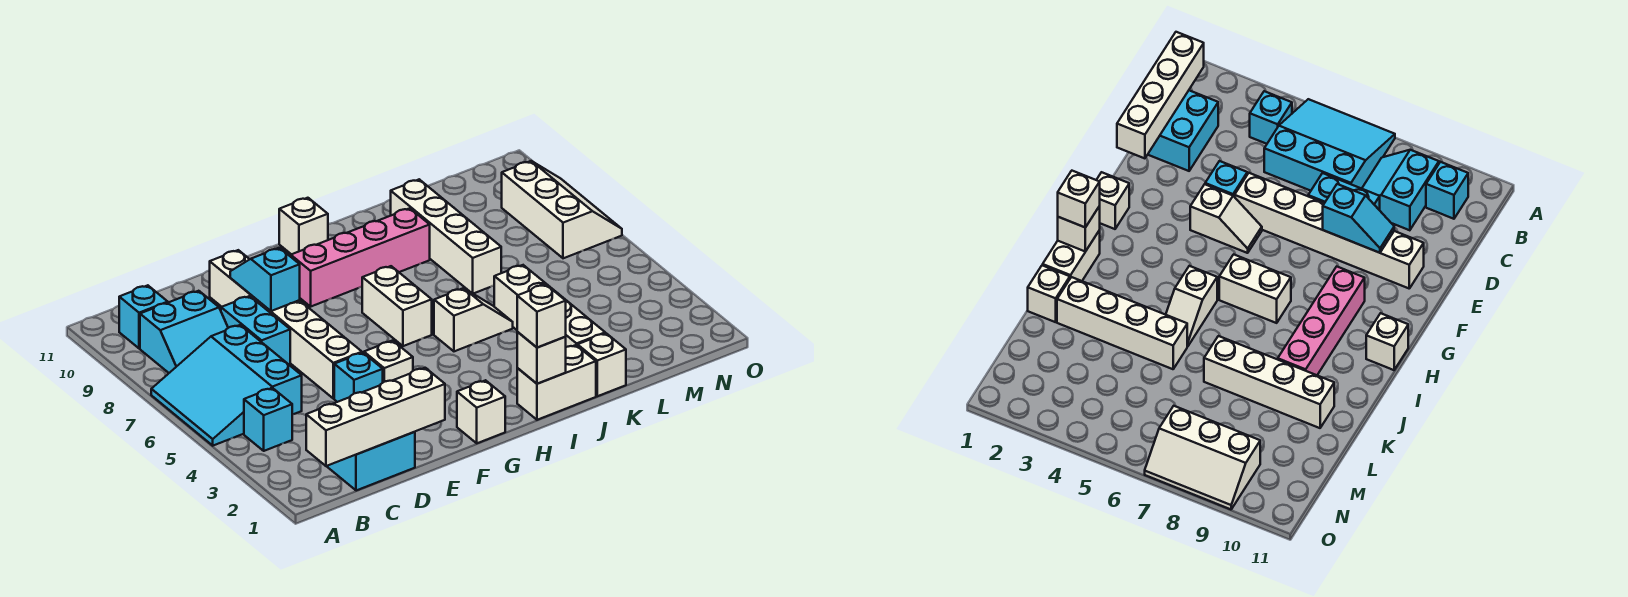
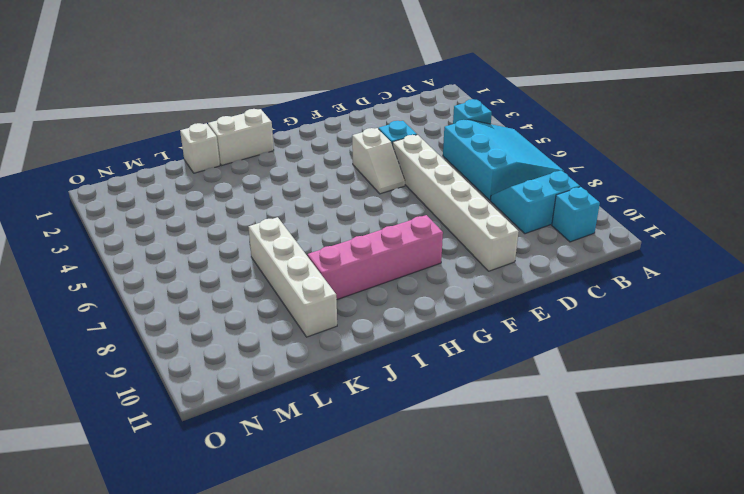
none -> cyan 2x2 brick [327,432,415,491]
none -> cyan 1x2 brick [221,296,290,365]
none -> white 1x1 brick [457,380,505,443]

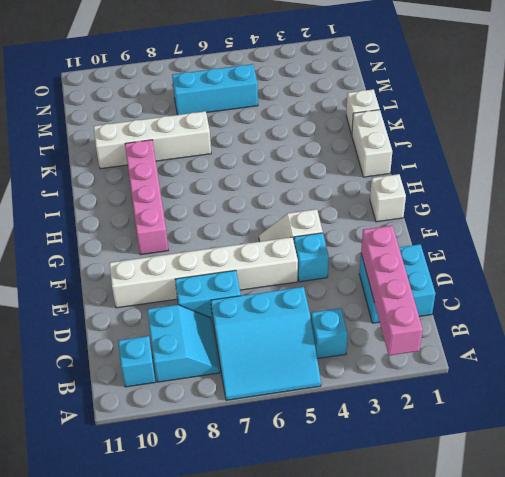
pink 1x4 brick [361,225,423,355] -> none
cyan 1x3 brick [172,64,258,115] -> none
none -> white 1x2 brick [362,266,432,346]
none -> white 1x1 brick [279,198,328,254]
none -> white 1x2 slope [434,288,513,351]

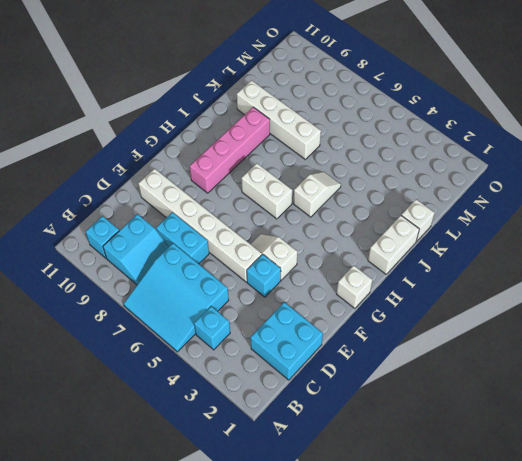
none -> white 1x1 brick [279,198,328,254]
none -> white 1x4 brick [494,265,605,347]
none -> white 2x3 slope [502,161,622,258]

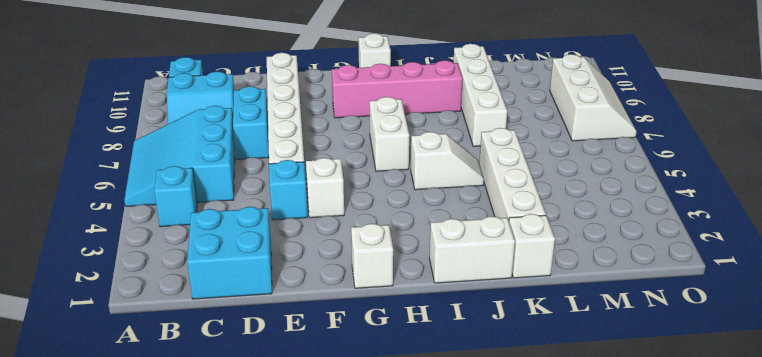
none -> white 1x4 brick [306,368,445,466]
none -> cyan 1x2 slope [230,248,300,311]
none -> white 1x1 brick [517,332,566,384]

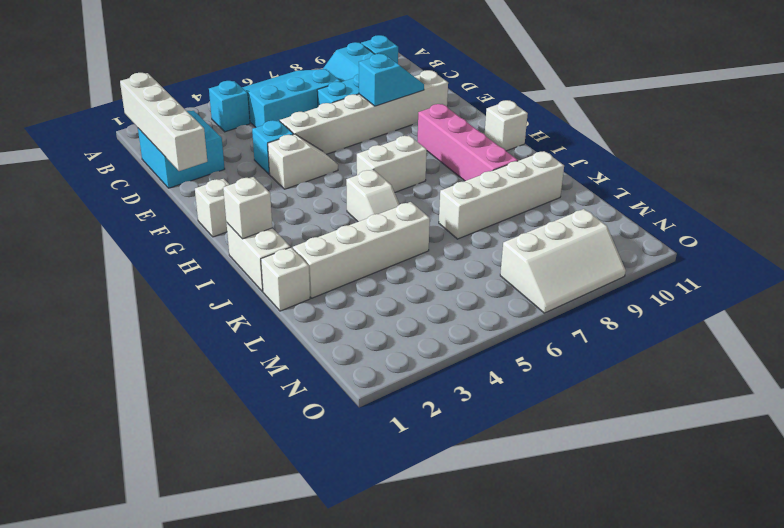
none -> white 1x1 brick [517,284,566,348]

